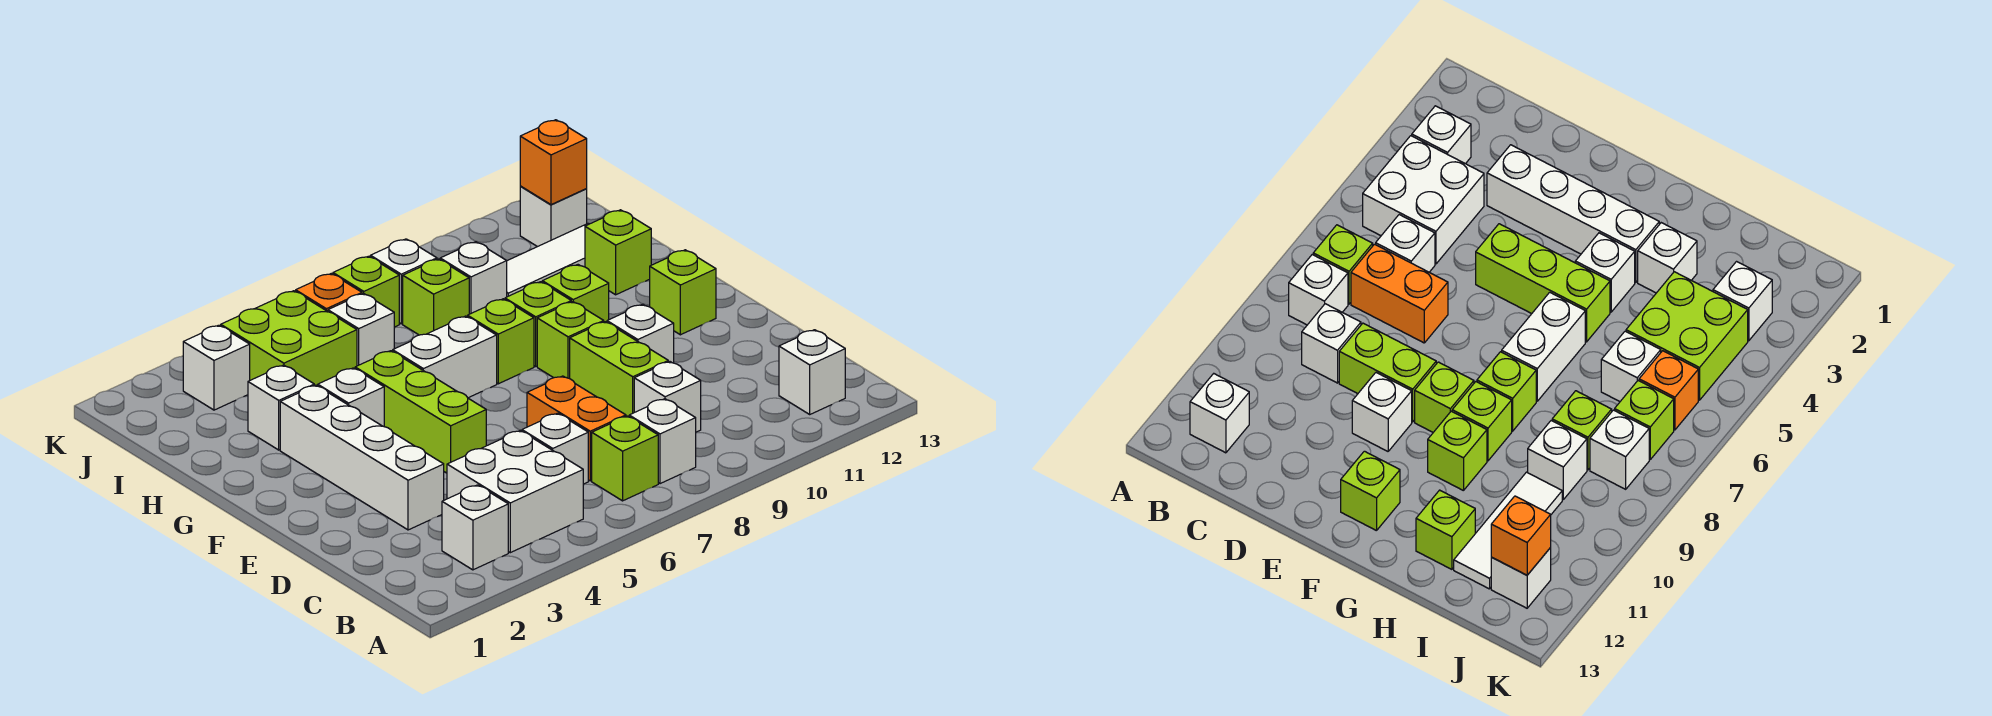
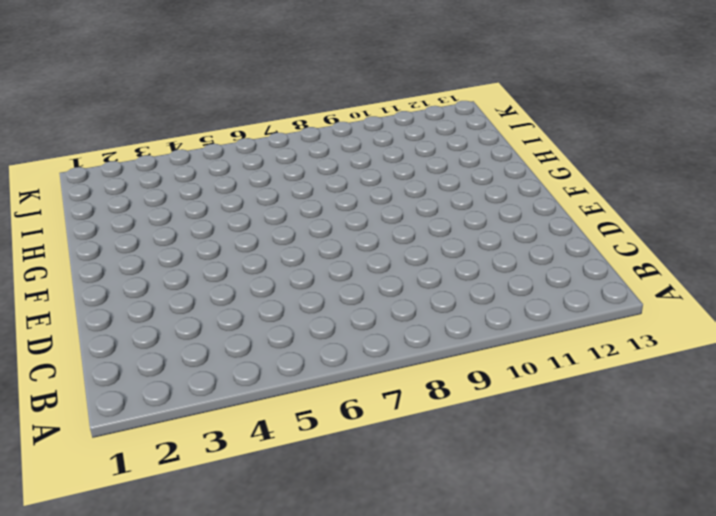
none -> white 1x1 brick [442,485,508,570]
none -> white 2x2 brick [447,431,583,553]
none -> lime 1x1 brick [592,416,658,501]
none -> white 1x1 brick [629,399,696,484]

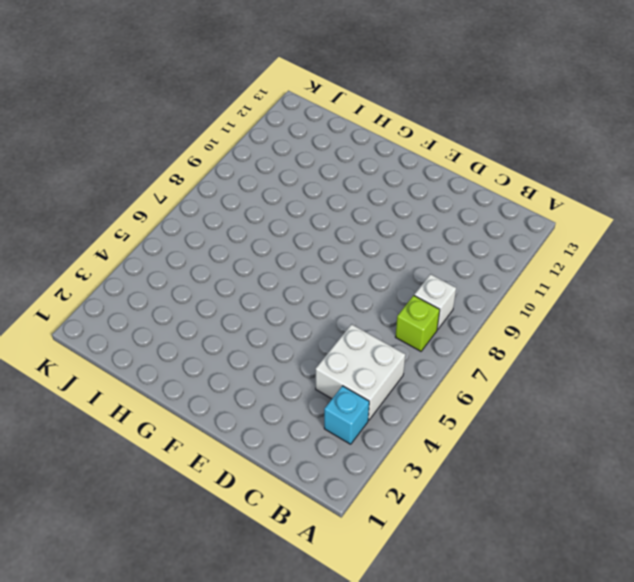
cyan 1x1 brick [324,386,369,444] -> white 1x1 brick [442,485,508,570]
none -> white 1x1 brick [779,330,845,414]
none -> white 1x1 brick [522,413,588,484]
none -> orange 1x2 brick [527,376,626,481]
none -> white 1x1 brick [634,362,701,432]

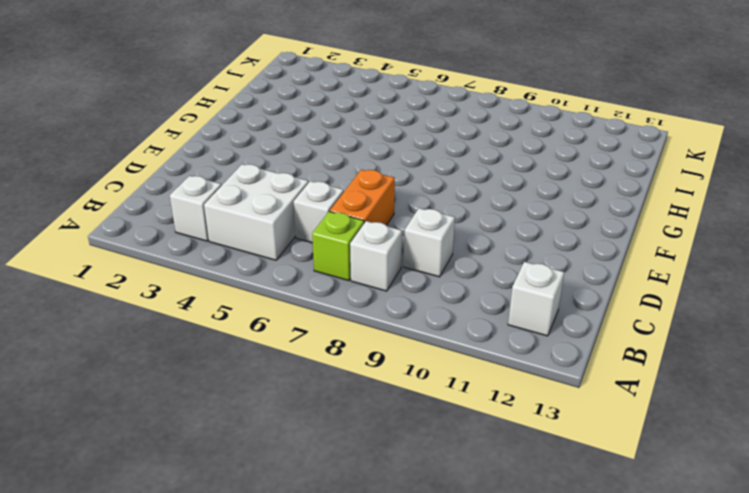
none -> white 1x4 brick [280,385,444,530]
none -> lime 1x2 brick [570,322,668,417]
none -> lime 1x3 brick [355,351,486,473]
none -> white 1x1 brick [607,304,674,363]

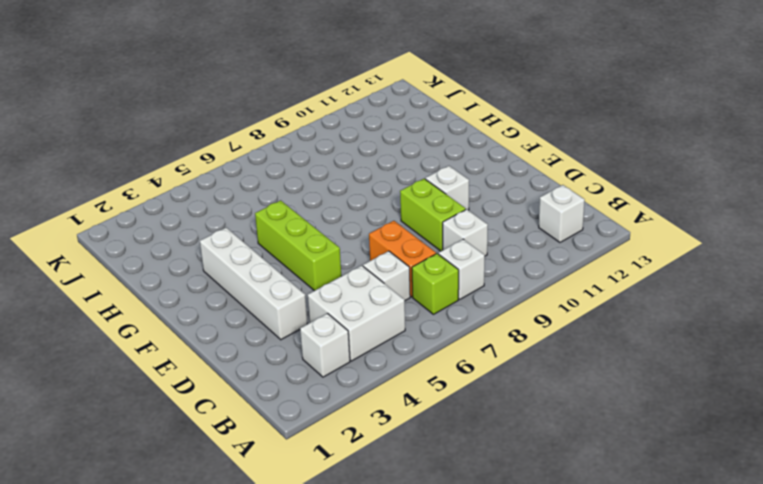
none -> lime 1x1 brick [537,302,604,378]
none -> lime 1x1 brick [650,250,716,335]
none -> white 1x1 brick [318,368,384,426]
none -> white 1x2 brick [393,316,497,398]

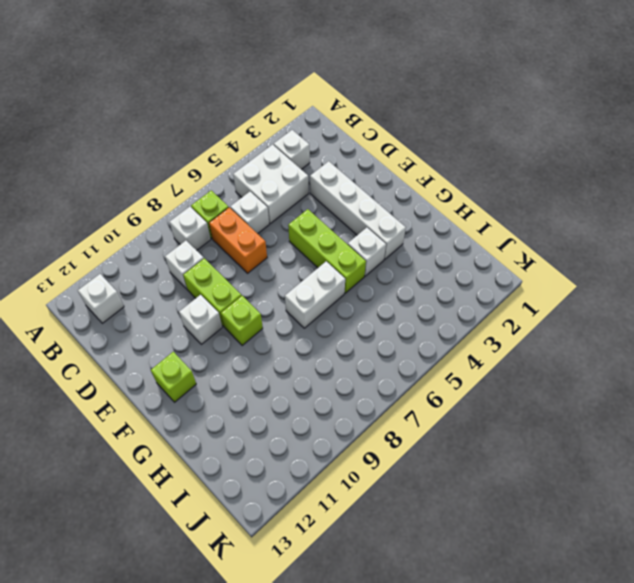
none -> lime 1x1 brick [468,299,534,384]
none -> lime 1x1 brick [505,282,571,366]
none -> lime 1x1 brick [542,265,609,322]
none -> white 1x1 brick [248,365,314,450]

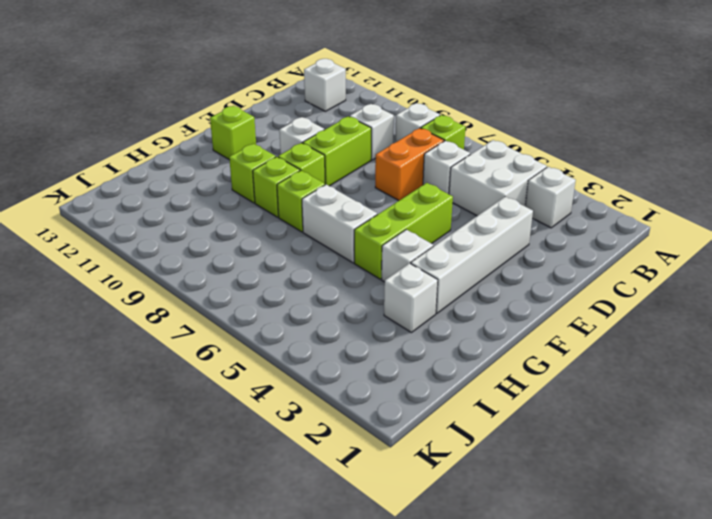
none -> lime 1x1 brick [585,210,651,295]
none -> lime 2x2 brick [221,291,357,386]
none -> white 1x1 brick [328,293,394,366]
none -> lime 1x1 brick [403,259,469,335]

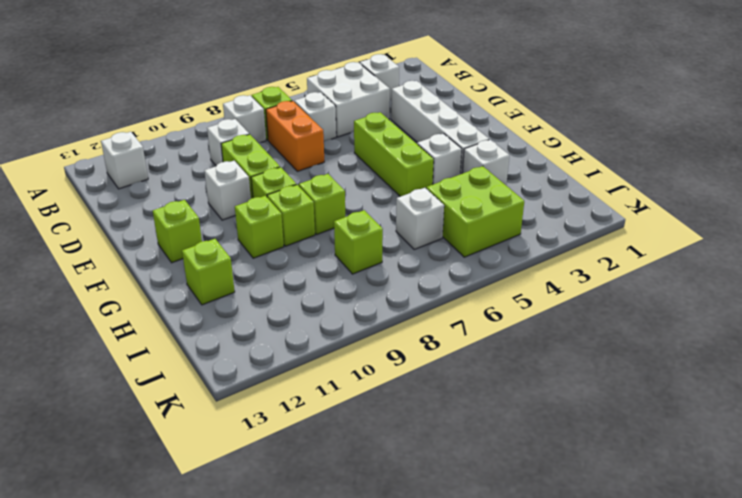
none -> white 1x2 brick [393,316,497,398]
none -> white 1x1 brick [440,242,507,314]
none -> white 1x3 tile [507,223,589,297]
none -> white 1x1 brick [183,325,250,410]

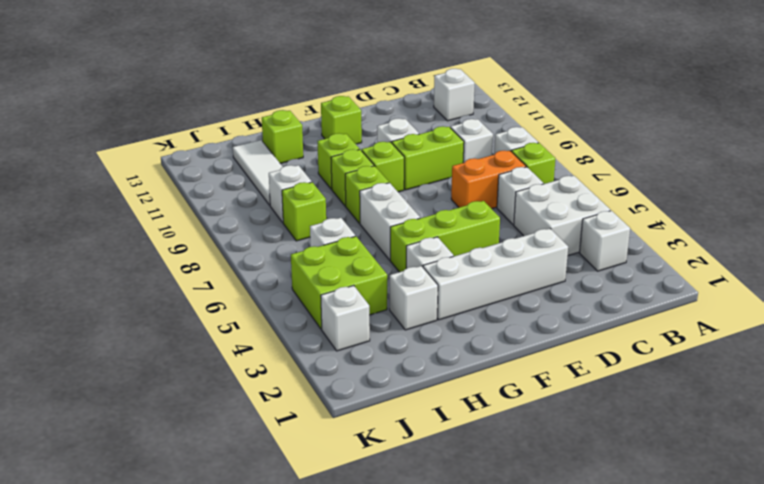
none -> orange 1x1 brick [296,274,362,311]
none -> lime 1x1 brick [333,256,399,327]
none -> white 1x1 brick [370,239,437,324]
none -> white 1x1 brick [520,186,587,247]

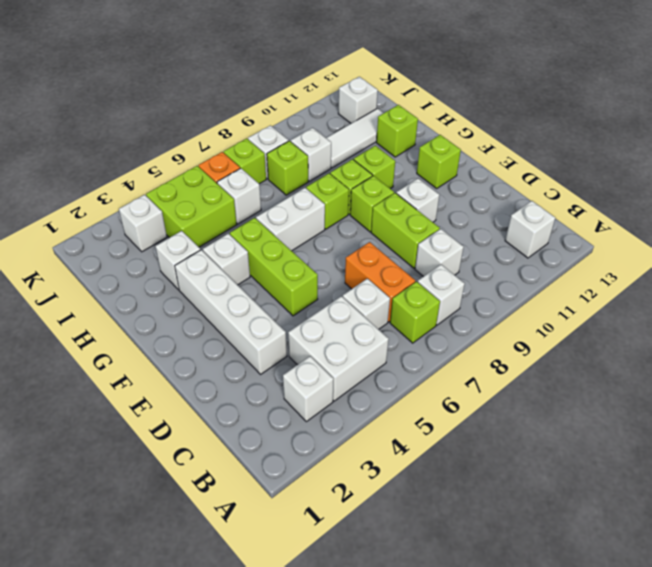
none -> orange 1x1 brick [520,120,587,205]

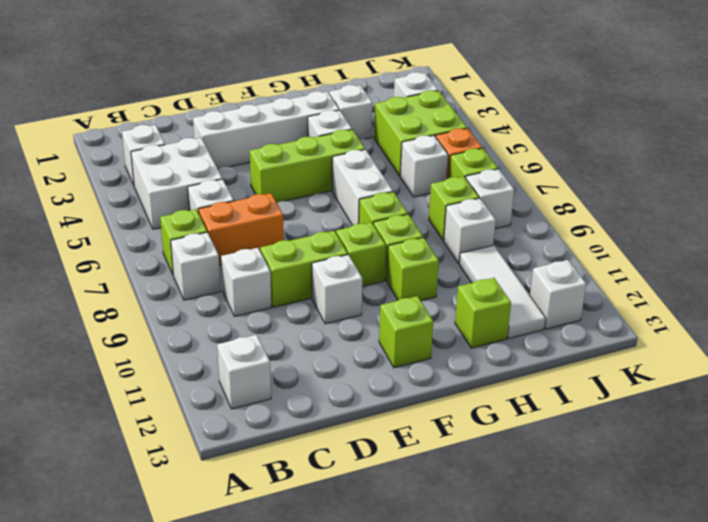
none -> orange 1x1 brick [520,120,587,205]

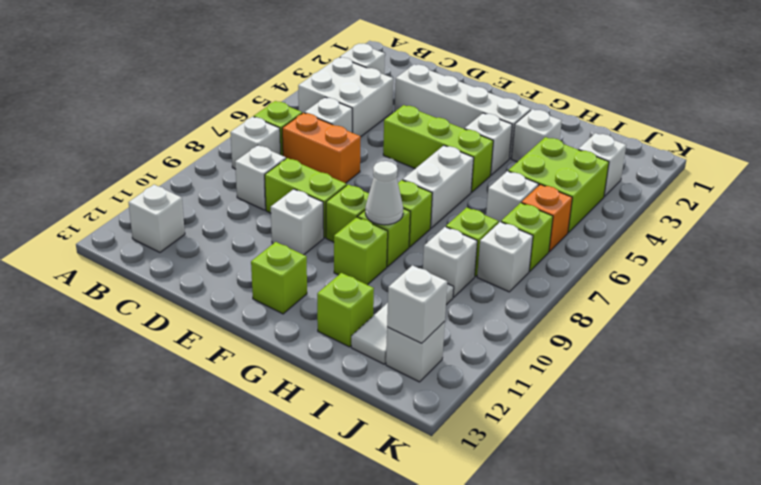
white 1x1 cone [365,161,403,225] -> none
white 1x1 brick [387,265,447,343] -> orange 1x1 brick [520,120,587,205]

